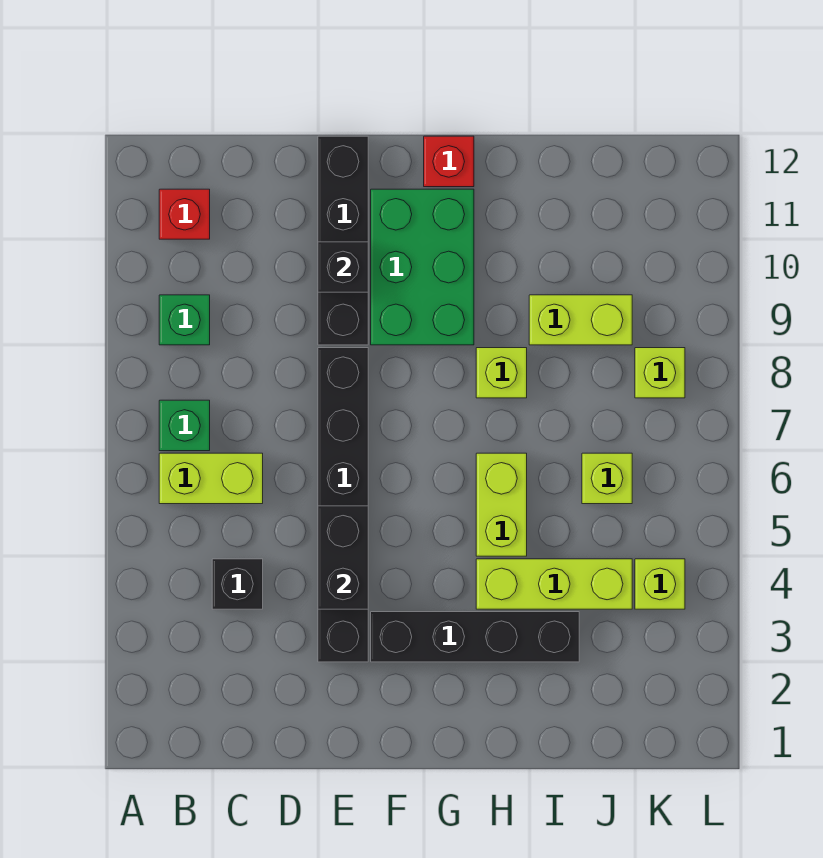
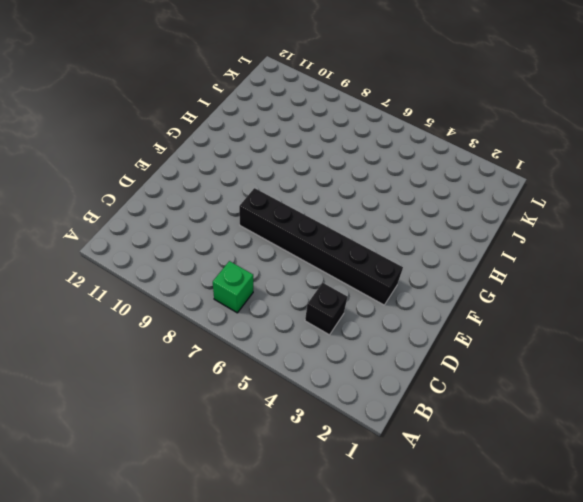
none -> lime 1x2 brick [159,453,263,504]
none -> green 1x1 brick [159,295,210,345]
none -> red 1x1 brick [159,189,210,239]

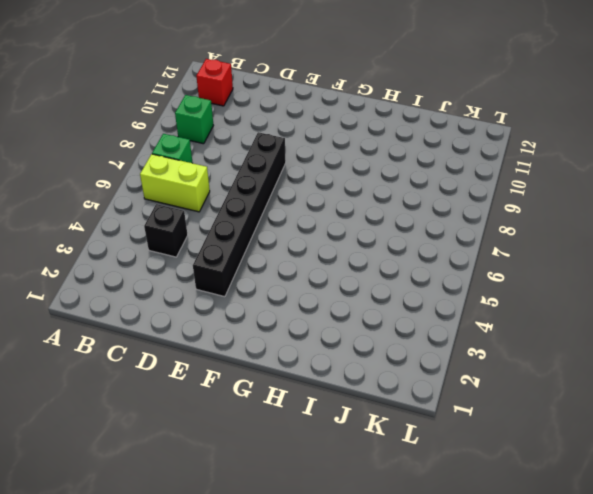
none -> black 1x4 brick [318,136,368,345]
none -> black 1x4 brick [371,612,579,662]
none -> green 2x3 brick [371,189,474,345]

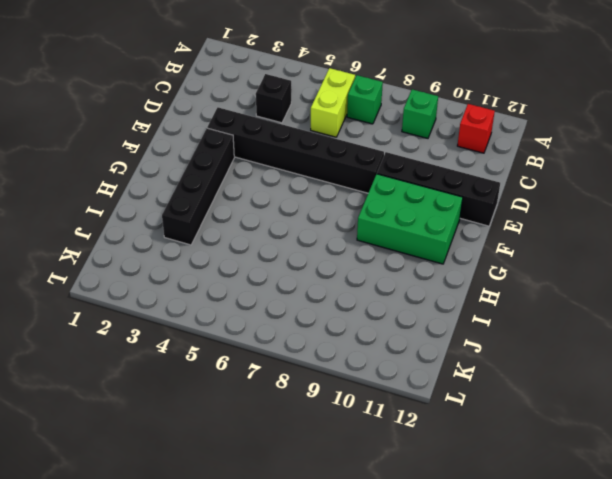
none -> red 1x1 brick [424,136,474,187]
none -> lime 1x3 brick [476,559,632,609]
none -> lime 1x2 brick [476,453,527,556]

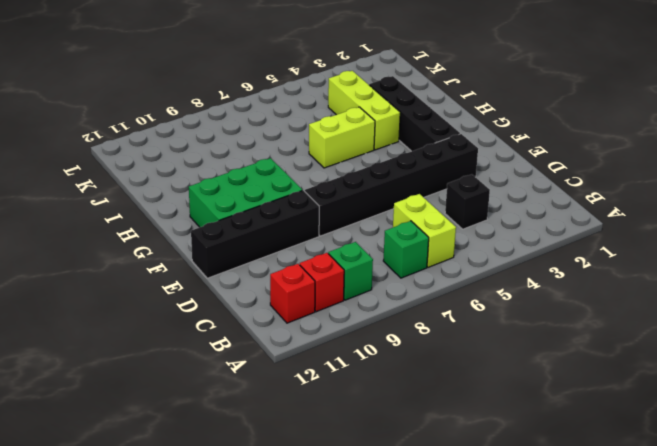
red 1x1 brick [300,253,344,312] -> red 1x1 brick moved to [424,136,474,187]
none -> lime 1x1 brick [476,348,527,398]
none -> lime 1x2 brick [529,295,632,345]
none -> lime 1x1 brick [582,453,632,504]

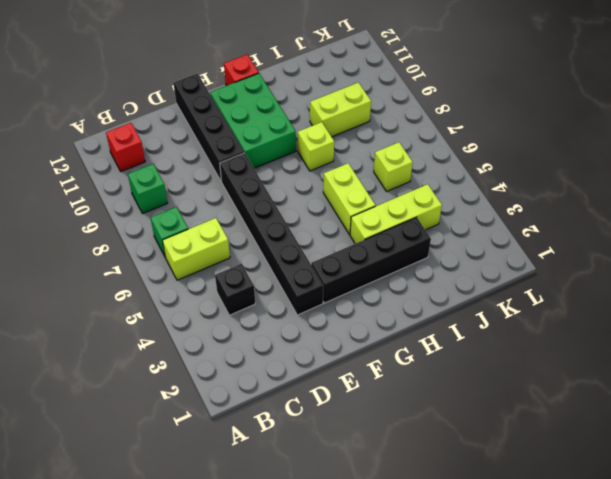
none -> lime 1x1 brick [635,559,685,609]
none -> lime 1x1 brick [635,348,685,398]
none -> black 1x2 brick [318,506,368,609]

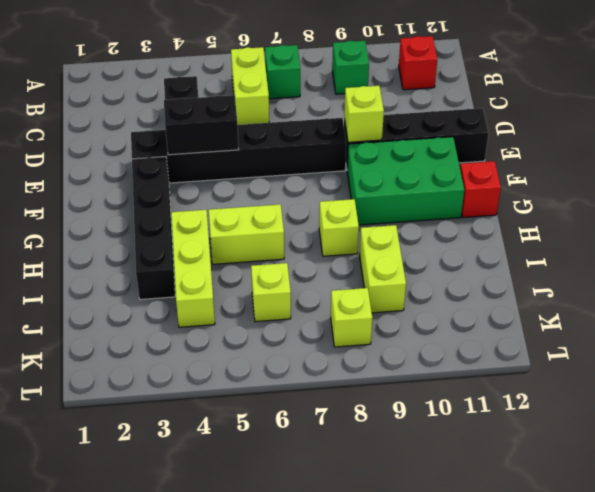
lime 1x1 brick [344,86,384,142] -> lime 1x1 brick moved to [635,559,685,609]
none -> black 1x1 brick [318,242,368,292]

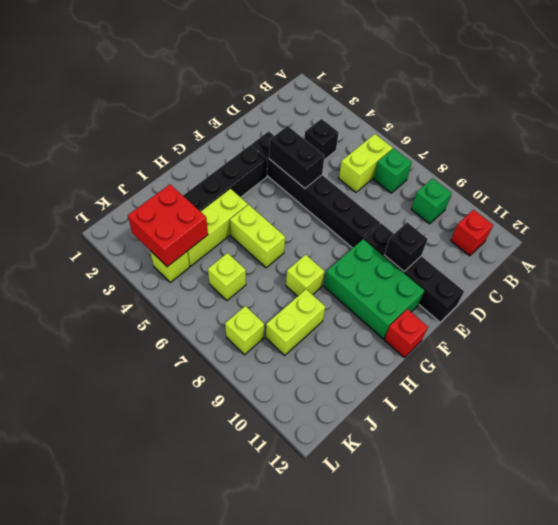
red 2x2 brick [128,184,208,267] -> none

